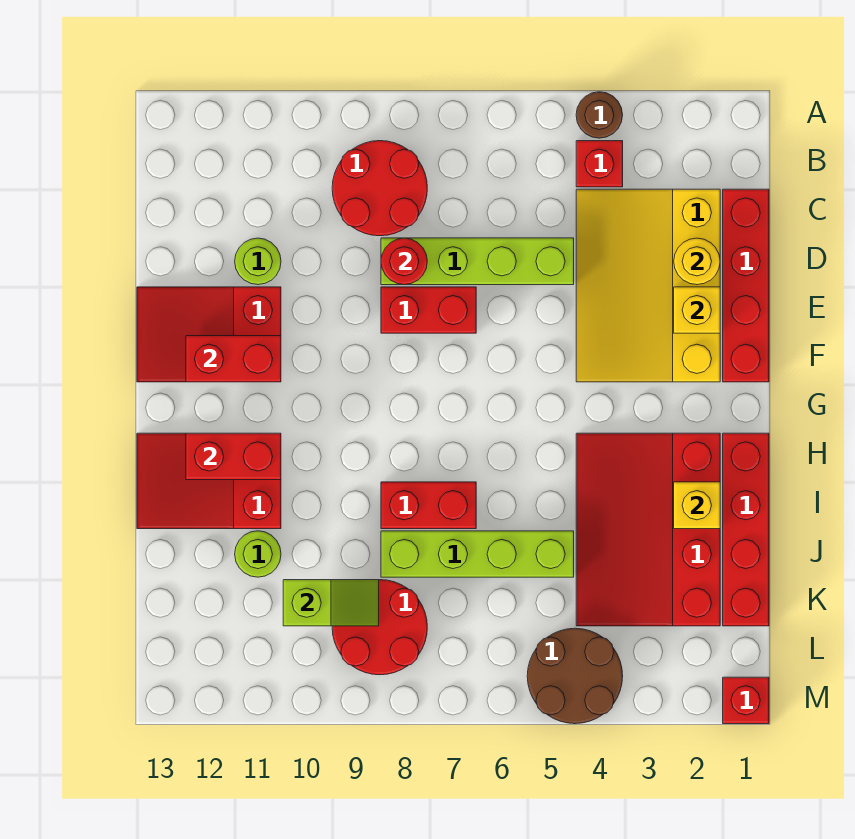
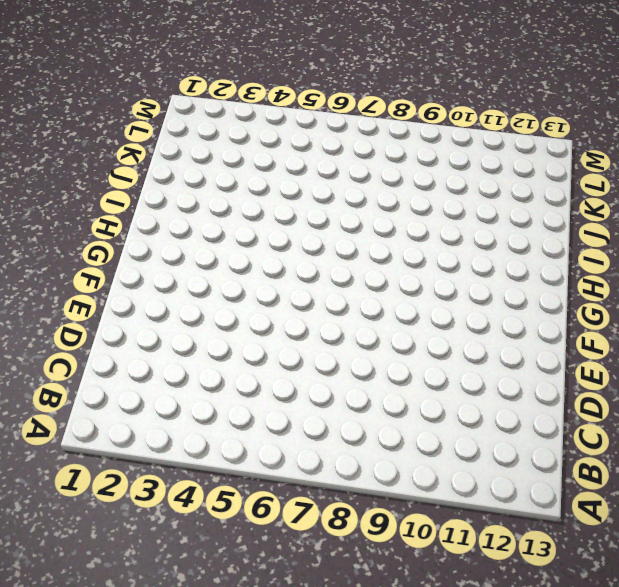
none -> brown 1x1 round brick [576,92,623,138]
none -> red 1x1 brick [576,141,623,187]
none -> red 2x2 round brick [332,141,427,236]

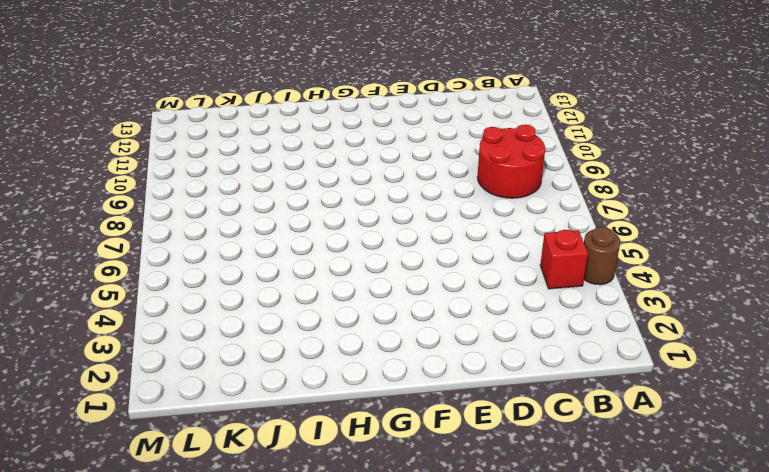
none -> red 1x4 brick [723,189,769,382]
none -> yellow 3x4 slope [576,189,720,382]
none -> lime 1x4 brick [381,238,574,285]

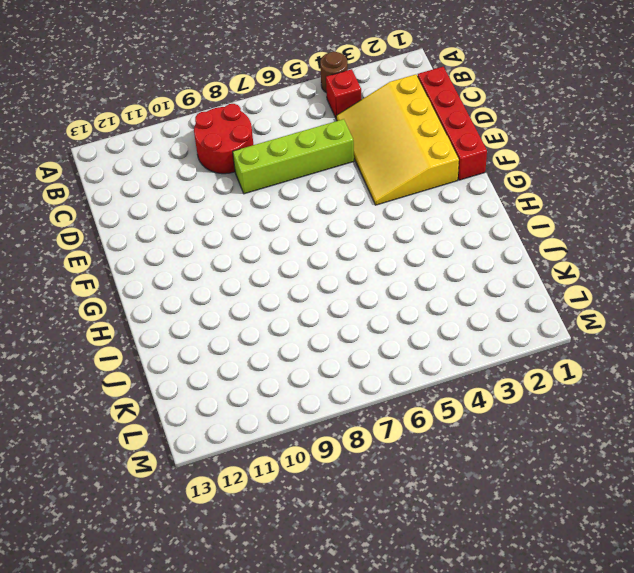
none -> lime 1x1 round brick [235,238,281,285]
none -> red 1x2 brick [381,287,476,333]
none -> red 2x3 slope [137,287,281,382]

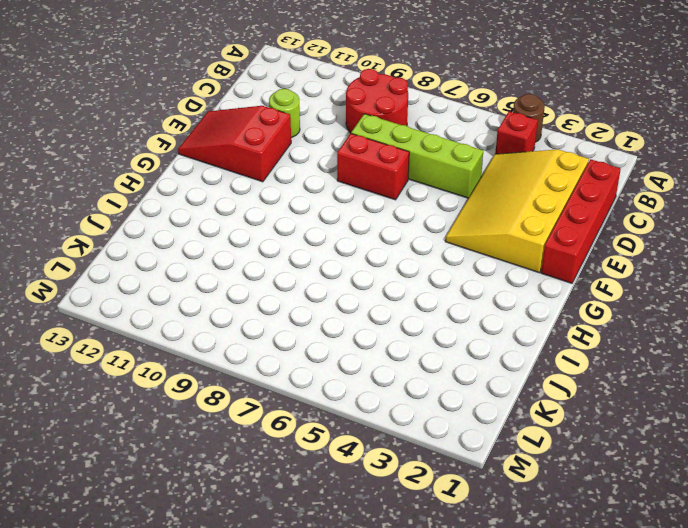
none -> red 1x4 brick [723,433,769,626]
none -> red 3x4 slope [576,433,720,626]
none -> red 2x3 slope [137,433,281,529]

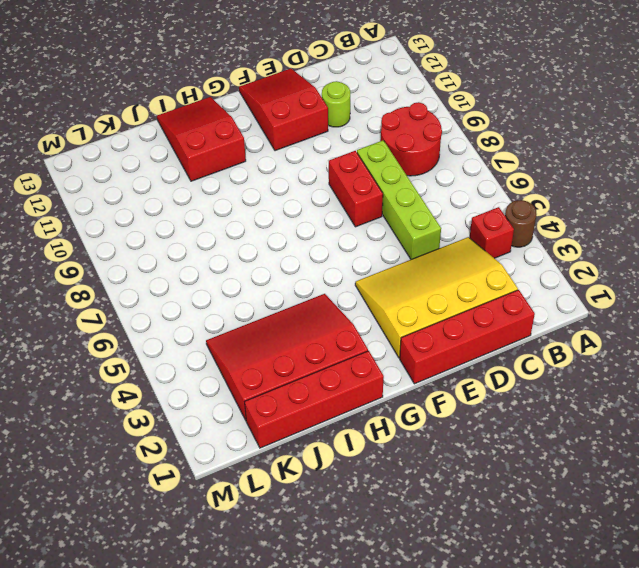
none -> red 1x2 brick [381,482,476,529]
none -> lime 1x4 brick [381,531,574,577]
none -> lime 1x1 round brick [235,531,281,577]

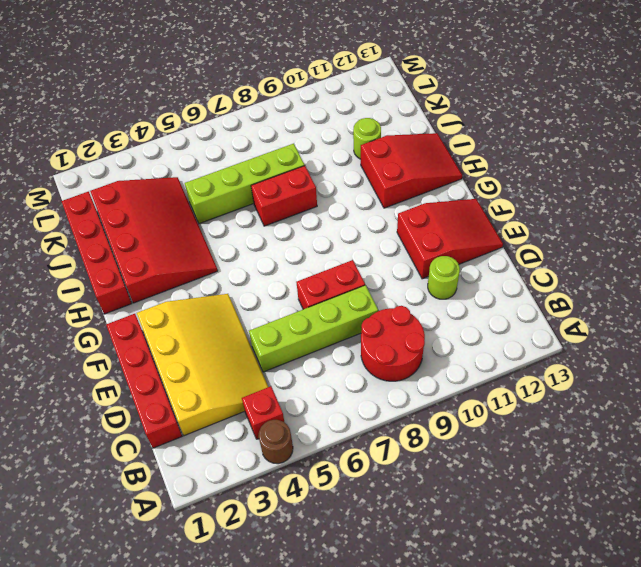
none -> red 2x2 round brick [332,580,427,675]
none -> brown 2x2 round brick [527,628,623,724]
none -> red 1x1 brick [723,677,769,724]

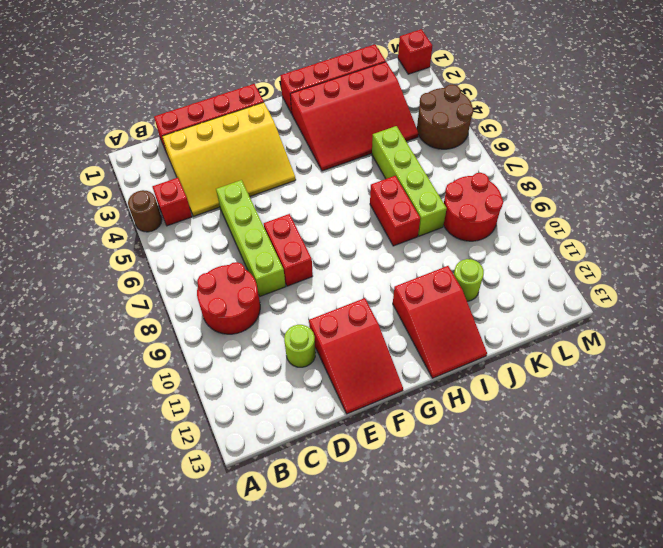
none -> yellow 1x1 round brick [674,238,720,285]
none -> red 1x1 round brick [381,238,427,285]
none -> yellow 1x1 brick [674,287,720,333]

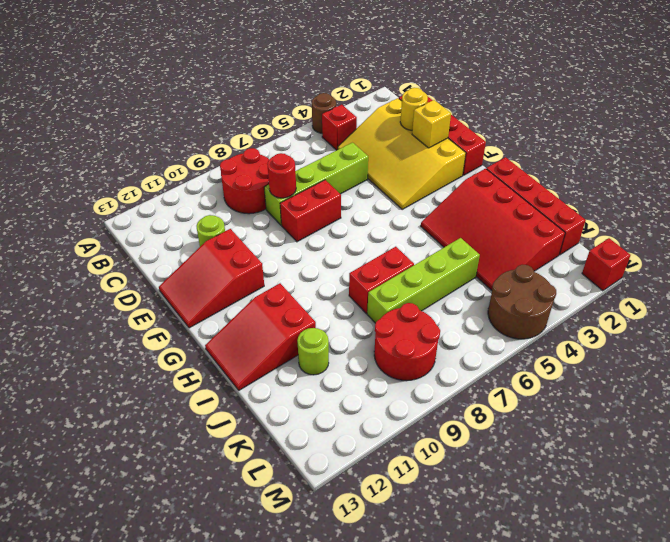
none -> red 1x2 brick [186,336,281,382]
none -> red 1x2 brick [186,433,281,480]
none -> yellow 1x1 brick [674,482,720,529]

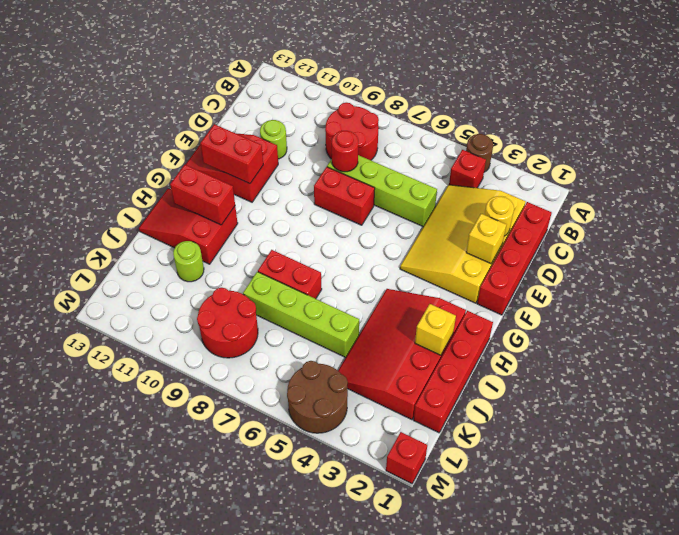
none -> lime 1x2 slope [283,580,379,626]

